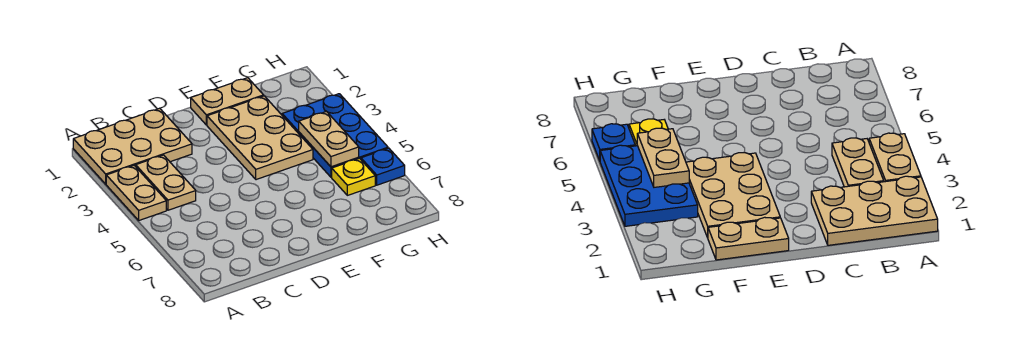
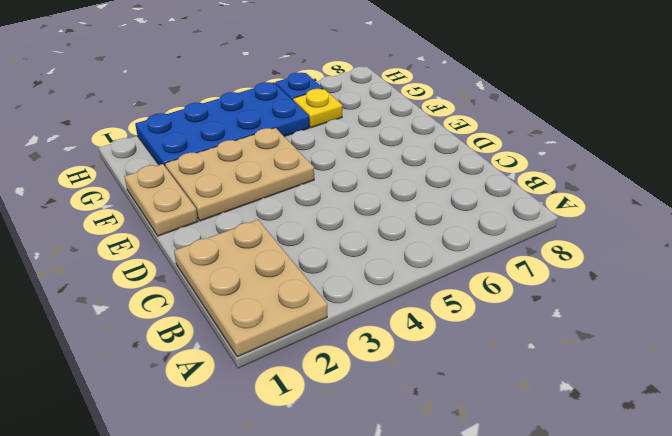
blue 2x4 plate [135,82,309,166] -> blue 2x3 plate [282,94,388,177]
none -> tan 1x2 plate [106,165,166,220]
none -> tan 1x2 plate [136,155,196,210]

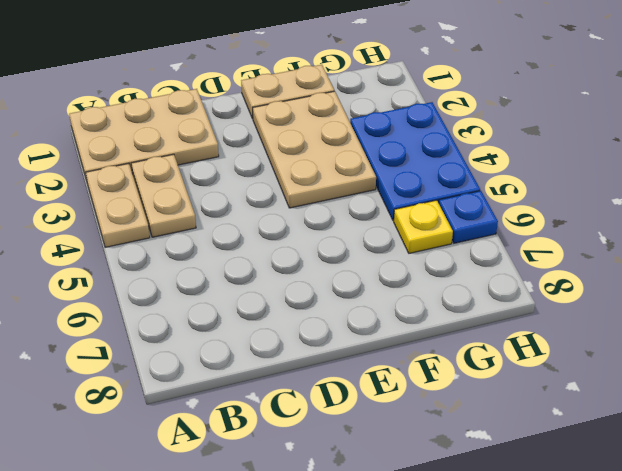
none -> tan 1x2 plate [299,111,359,167]

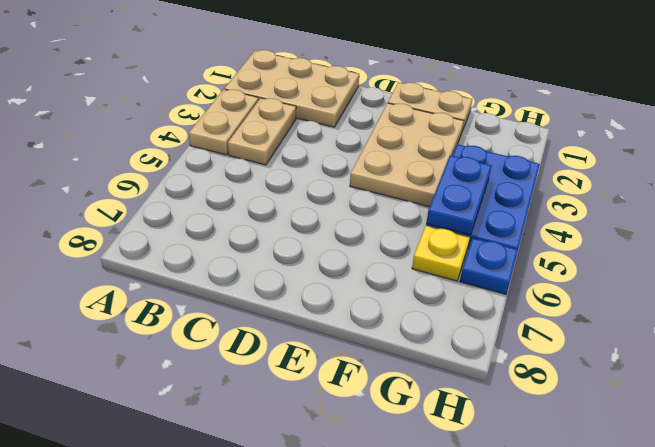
blue 1x2 plate [426,156,492,235] -> tan 1x2 plate [299,111,359,167]

